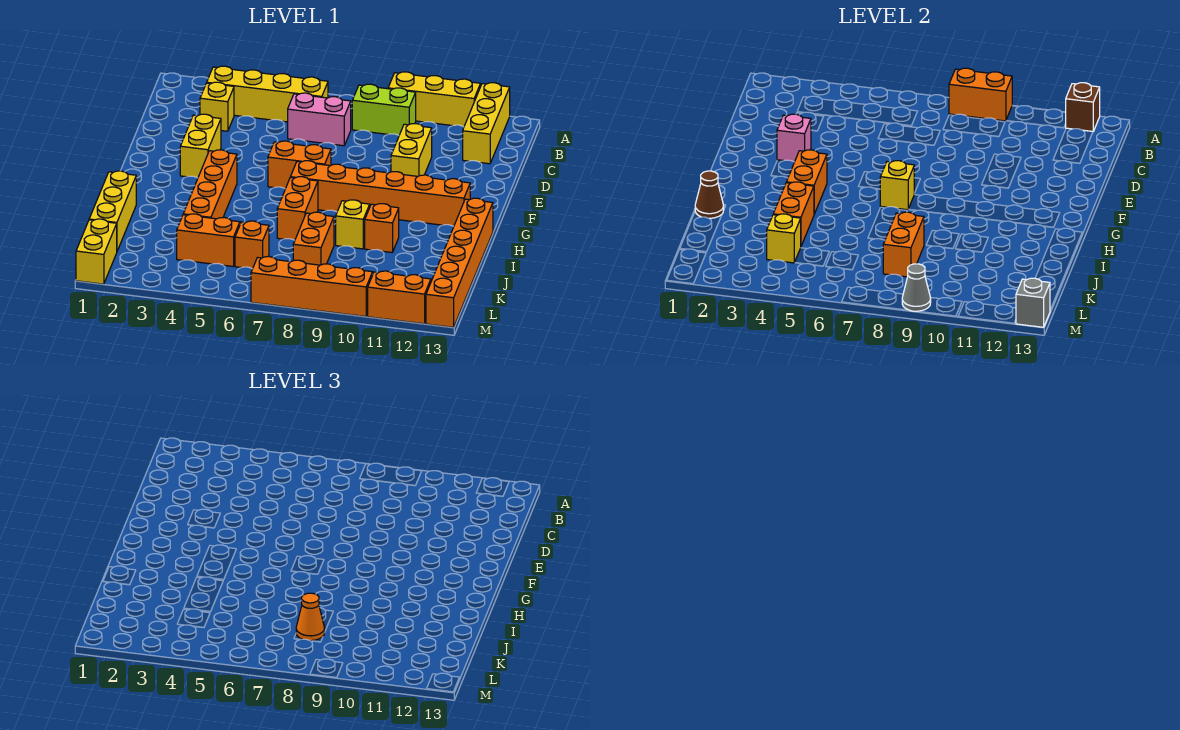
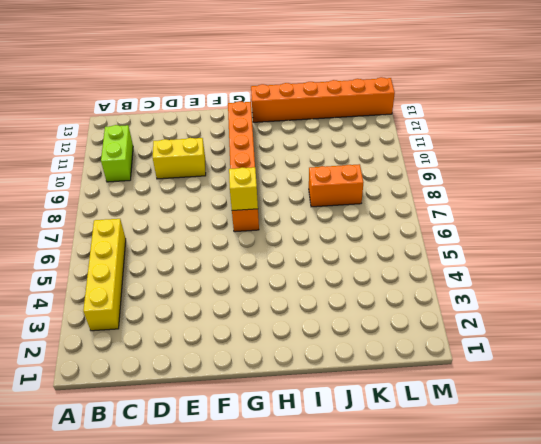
lime 1x2 brick [101,125,133,182] -> lime 1x2 brick moved to [352,84,416,135]
none -> yellow 1x3 brick [388,72,481,127]
none -> yellow 1x3 brick [463,83,510,164]
none -> yellow 1x1 brick [200,82,234,131]
none -> pink 1x2 brick [288,93,351,146]

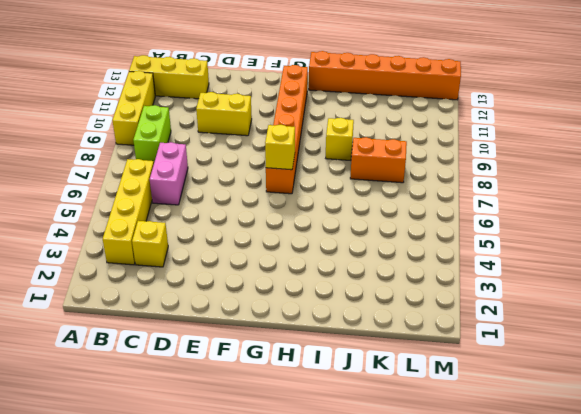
none -> yellow 1x2 brick [180,114,221,178]
none -> orange 1x2 brick [268,141,331,189]
none -> orange 1x4 brick [183,150,237,219]
none -> orange 1x2 brick [277,177,318,240]

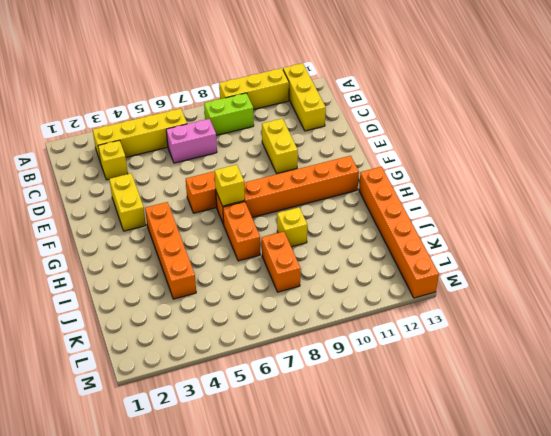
none -> yellow 1x3 brick [89,171,136,251]
none -> orange 1x1 brick [365,204,399,252]
none -> orange 1x2 brick [177,214,240,266]
none -> orange 1x1 brick [235,221,269,269]

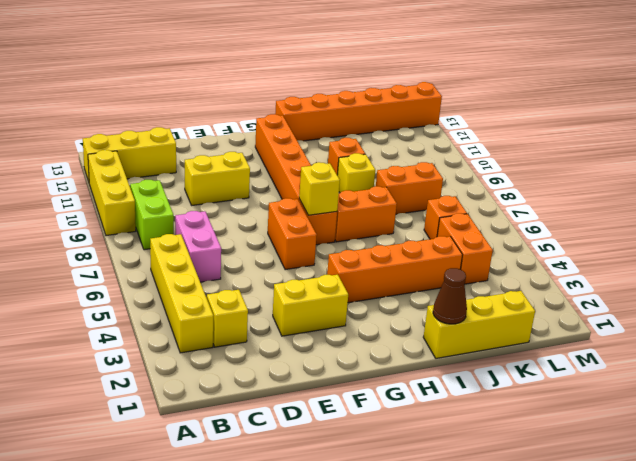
none -> yellow 1x2 brick [76,219,117,284]
none -> orange 1x4 brick [251,257,373,317]
none -> orange 1x2 brick [368,271,431,324]
none -> orange 1x2 brick [949,68,1012,121]

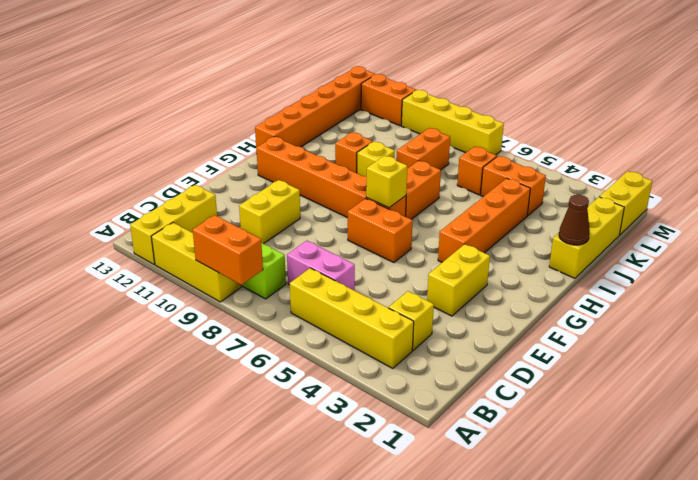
yellow 1x4 brick [402,90,504,155] -> orange 1x4 brick [251,257,373,317]
none -> brown 1x1 brick [1066,83,1100,131]
none -> pink 1x1 brick [777,114,811,162]
none -> orange 1x2 brick [786,150,827,214]
none -> orange 1x2 brick [773,182,814,246]

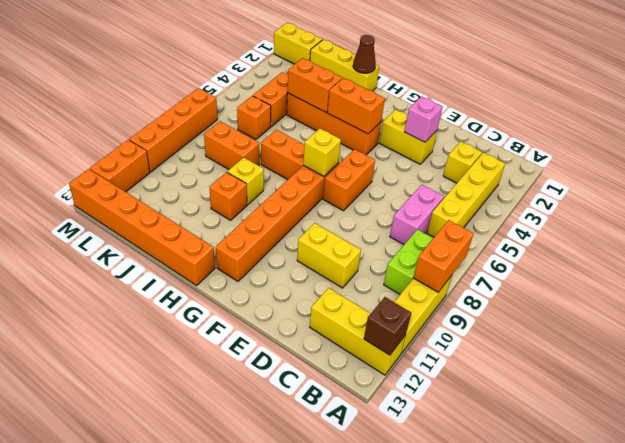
none -> orange 1x2 brick [883,212,924,277]
none -> yellow 1x1 brick [767,214,801,263]
none -> grey 1x1 cone [902,264,931,311]
none -> grey 1x1 brick [1016,278,1050,327]

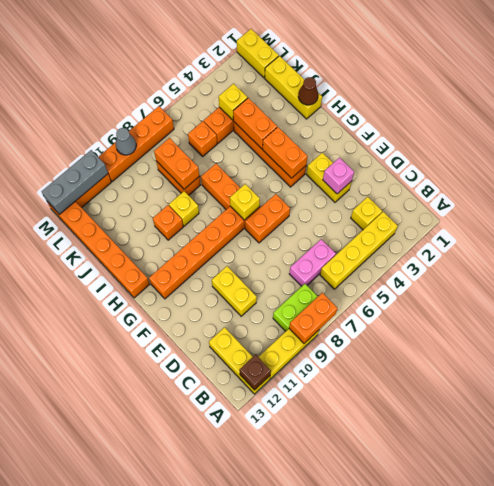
grey 1x3 brick [42,150,108,214] -> grey 1x1 brick [1016,278,1050,327]
none -> orange 1x1 cone [296,593,325,641]

